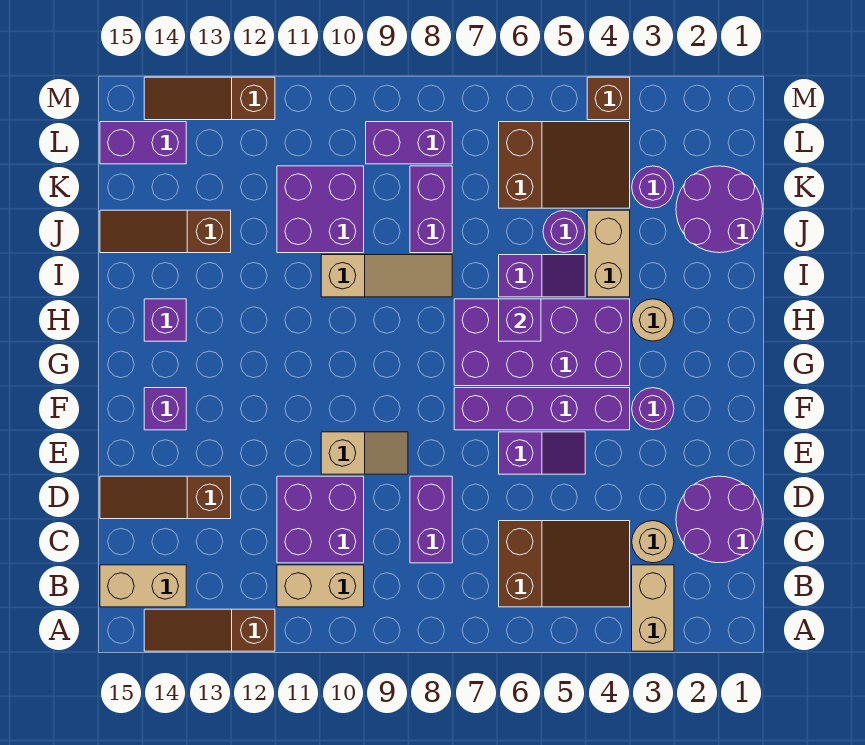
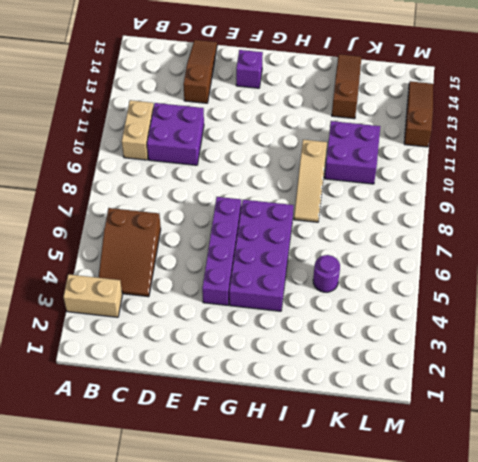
none -> brown 1x3 slope [144,609,275,651]
none -> tan 1x2 brick [100,565,186,607]
none -> purple 2x2 round brick [676,476,763,563]
none -> tan 1x1 round brick [632,521,674,563]

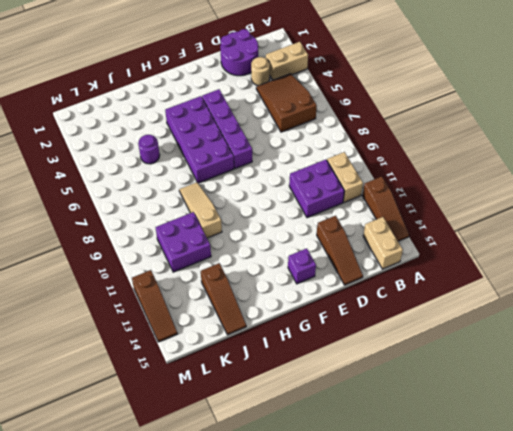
none -> purple 1x2 brick [410,476,452,563]
none -> purple 1x2 slope [499,432,585,474]
none -> tan 1x2 slope [321,432,408,474]
none -> purple 1x1 round brick [632,388,674,430]

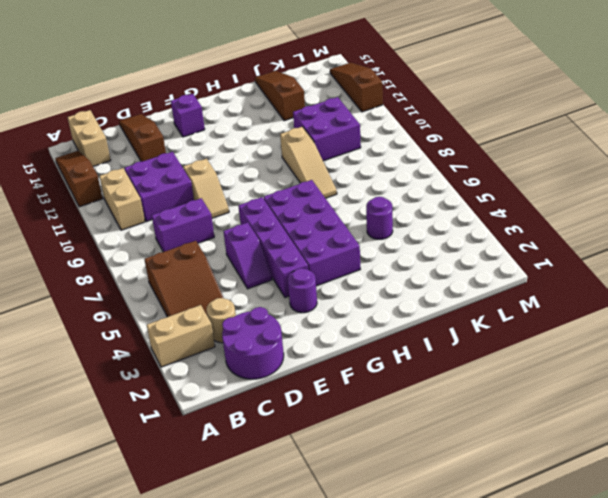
none -> tan 1x1 round brick [632,299,674,341]
none -> purple 1x1 brick [144,299,186,341]
none -> tan 1x2 brick [587,210,630,297]
none -> purple 1x2 slope [499,255,585,297]

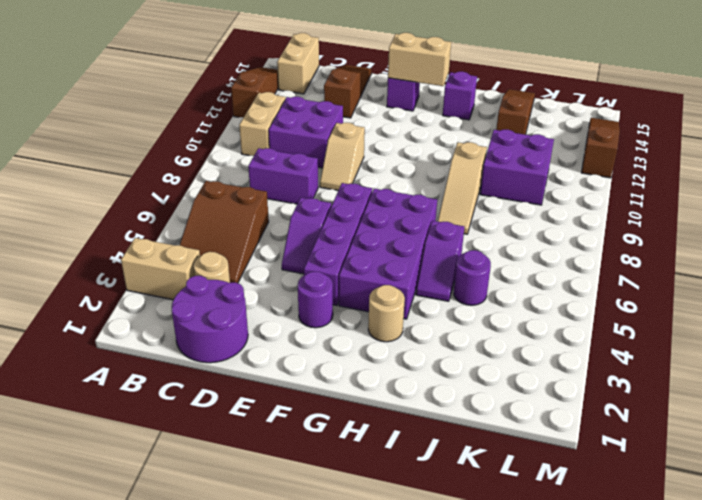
tan 1x2 brick [388,33,451,86] -> tan 1x2 brick moved to [587,210,630,297]
none -> purple 2x2 round brick [676,166,763,253]
none -> purple 1x2 brick [410,166,452,253]
none -> purple 1x1 round brick [632,166,674,208]
none -> brown 2x3 slope [499,122,630,208]

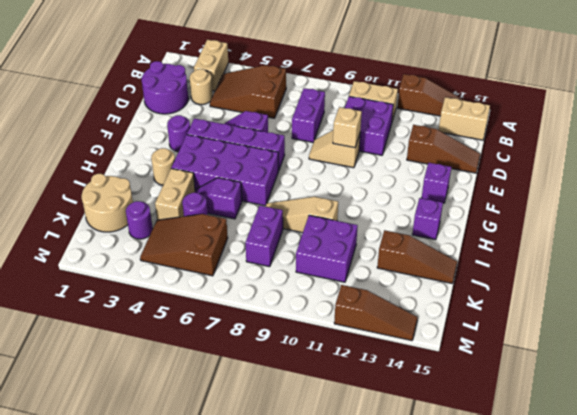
tan 1x1 brick [333,107,362,148] -> none
tan 2x2 round brick [82,174,133,232] -> purple 2x2 round brick [676,166,763,253]
none -> purple 1x2 brick [366,122,452,164]
none -> purple 1x2 brick [100,122,186,164]
none -> brown 1x1 brick [587,77,630,120]
none -> purple 1x1 brick [499,299,541,341]

